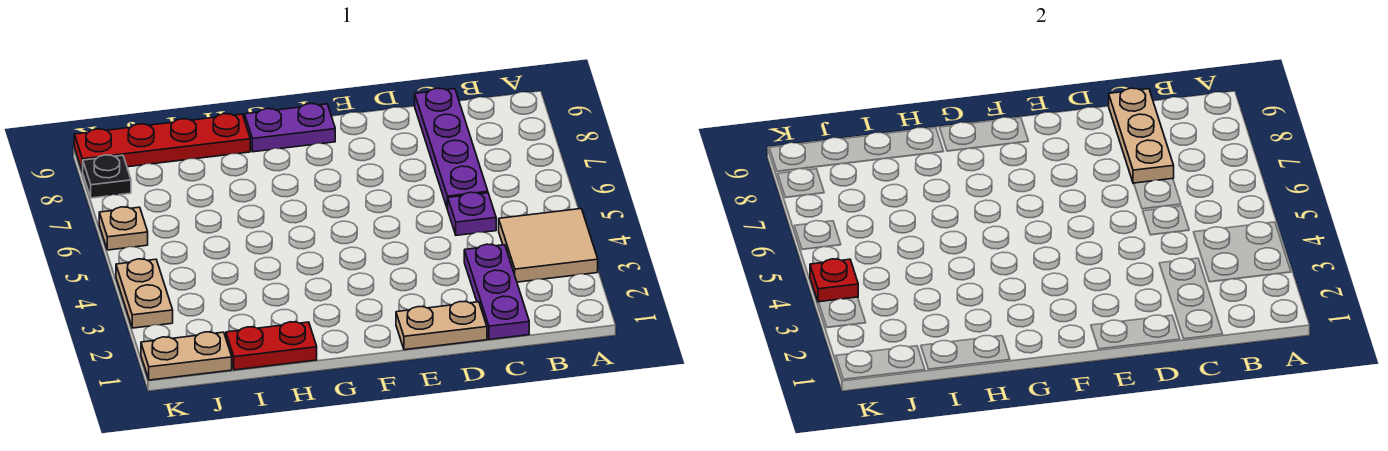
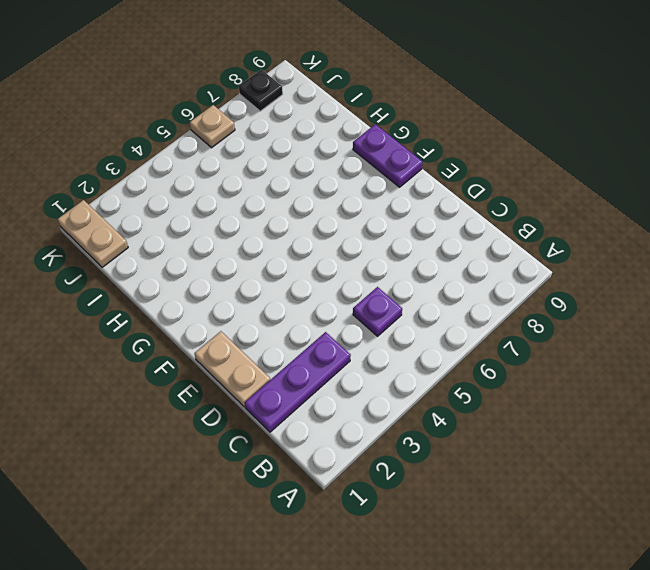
none -> tan 2x2 tile [499,209,598,282]
none -> purple 1x4 plate [415,88,488,209]
none -> red 1x2 plate [226,322,317,370]

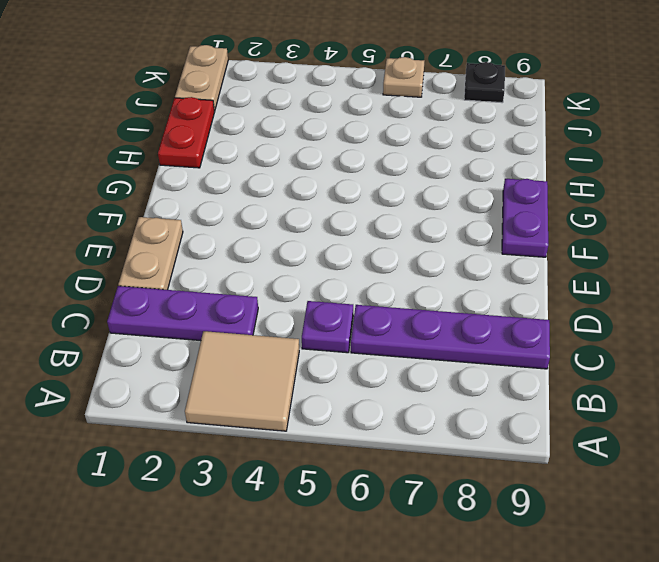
none -> red 1x4 plate [74,114,250,172]
none -> tan 1x2 plate [116,259,173,328]
none -> tan 1x3 plate [1109,88,1174,184]

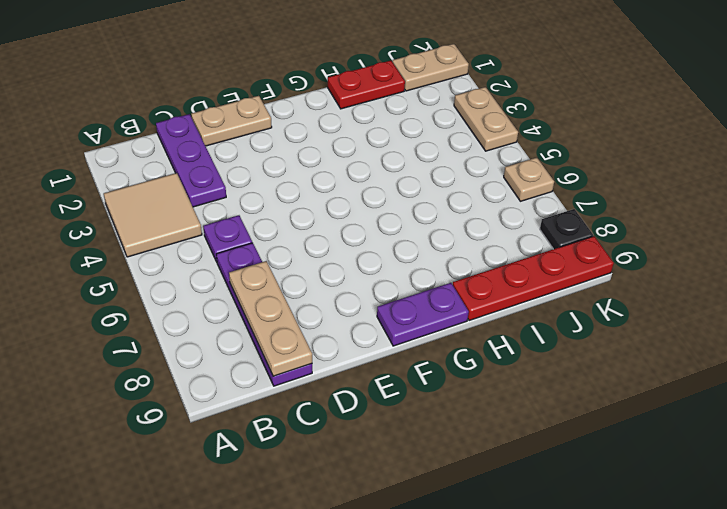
none -> red 1x1 plate [810,259,858,302]

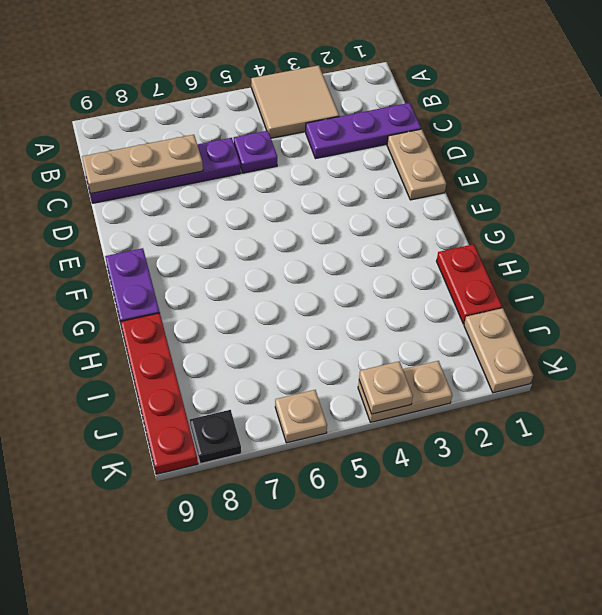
tan 1x1 plate [359,361,413,414] -> red 1x1 plate [810,259,858,302]

